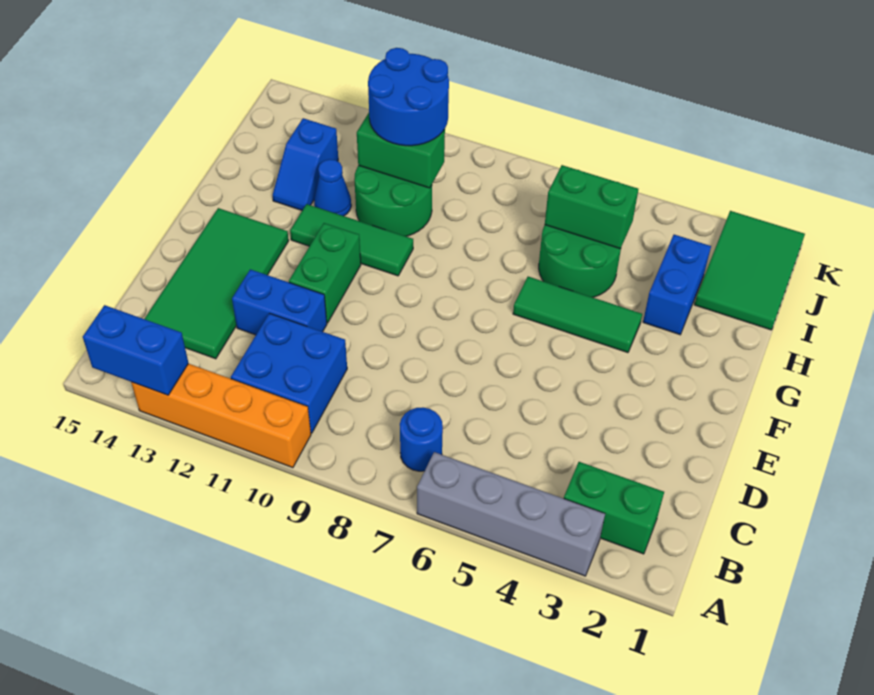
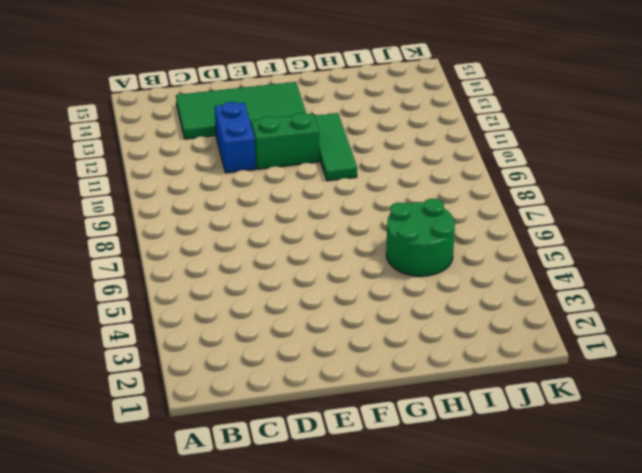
none -> grey 1x4 brick [417,452,605,576]
none -> orange 1x4 brick [131,364,311,468]
none -> green 1x2 brick [564,462,664,554]

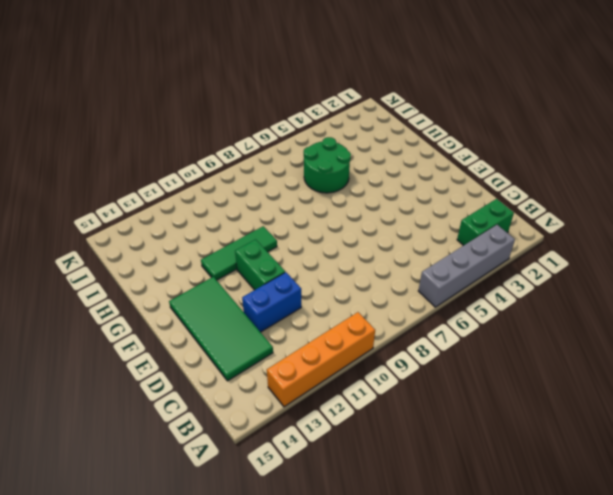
none -> blue 1x1 round brick [400,407,443,471]
none -> blue 2x2 brick [231,313,347,433]
none -> green 1x3 tile [513,277,642,353]

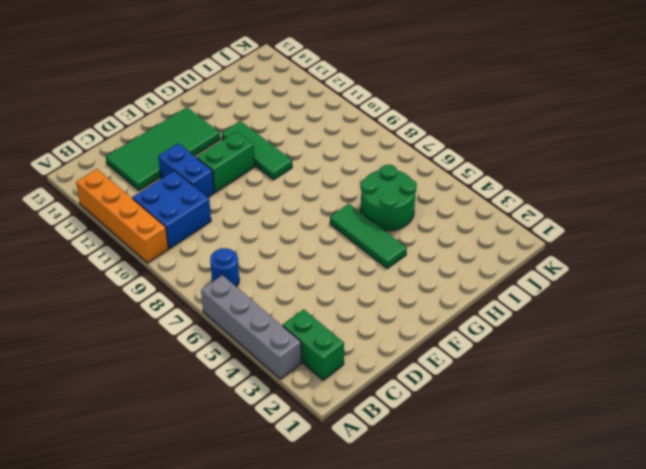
none -> blue 1x2 brick [643,235,711,335]
none -> green 2x2 round brick [354,166,432,236]
none -> blue 1x1 cone [314,159,351,216]

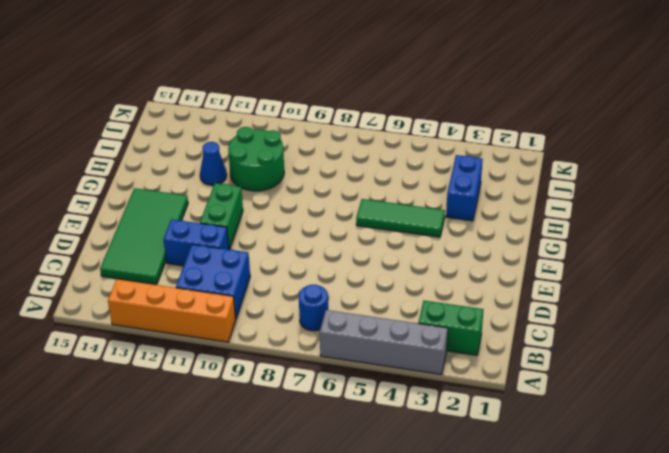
none -> green 1x3 tile [290,204,413,276]
none -> green 2x2 round brick [539,225,621,297]
none -> blue 1x2 slope [273,118,338,210]

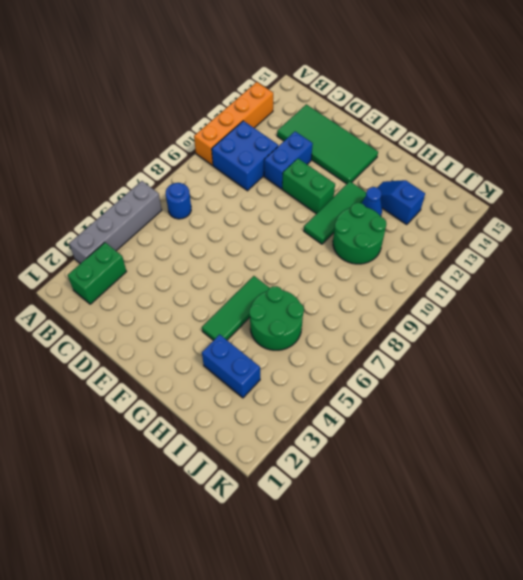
none -> green 2x3 tile [694,211,805,330]
none -> blue 1x2 brick [83,305,189,395]
none -> green 1x2 brick [545,165,638,249]

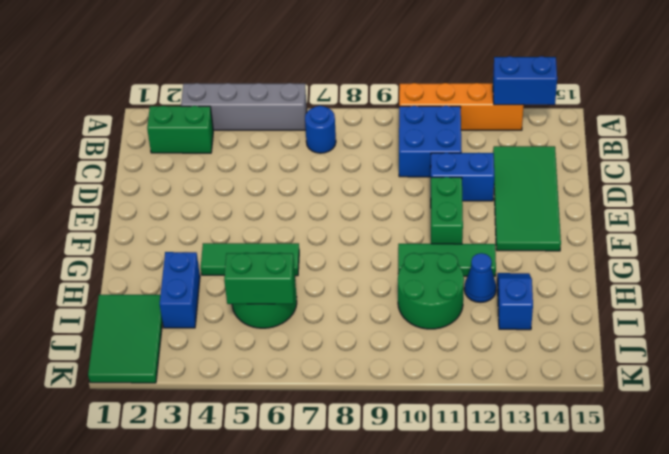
none -> green 1x2 brick [357,113,445,188]
none -> blue 2x2 round brick [368,48,449,146]

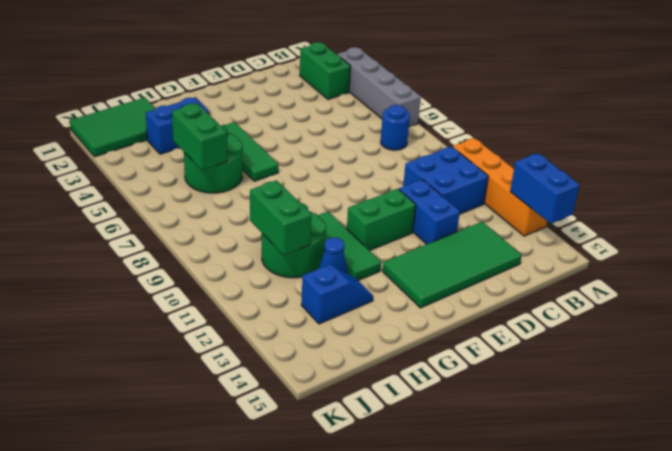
none -> blue 2x2 round brick [368,48,449,146]

